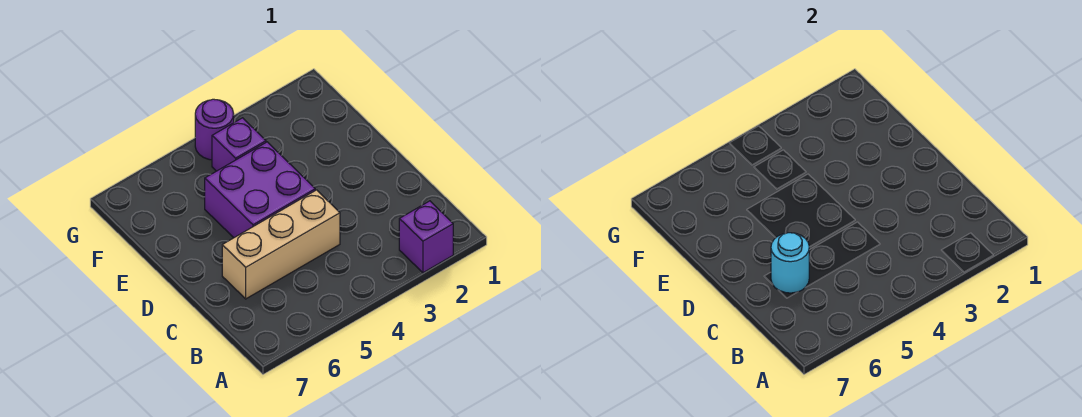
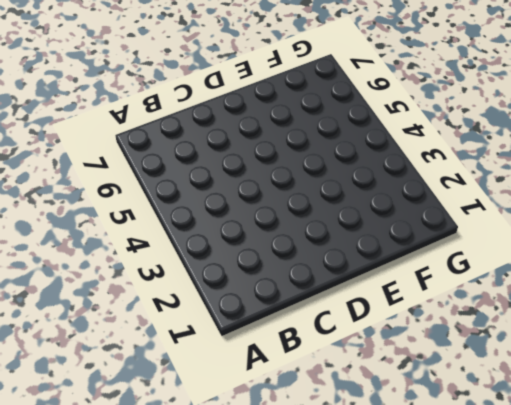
none -> purple 1x1 brick [399,201,453,273]
none -> tan 1x3 brick [222,190,340,299]

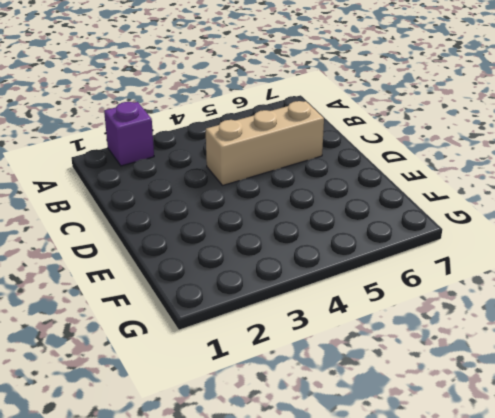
none -> purple 2x2 brick [205,142,315,238]
none -> purple 1x1 brick [212,118,266,171]

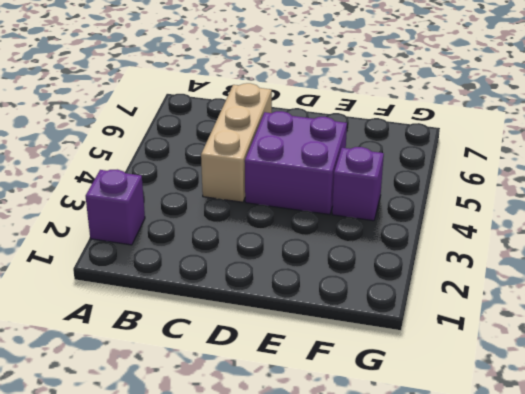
none -> purple 1x1 round brick [195,99,234,160]
none -> cyan 1x1 round brick [771,233,809,293]

